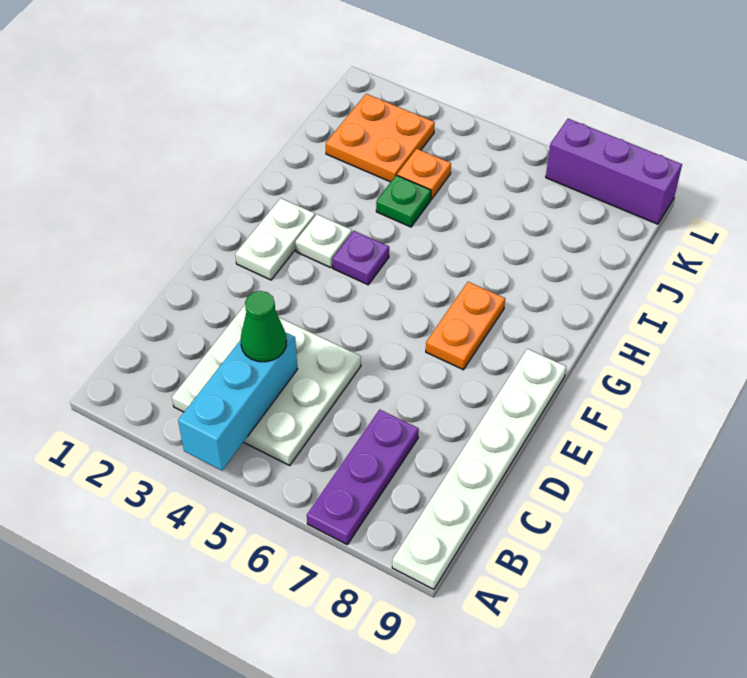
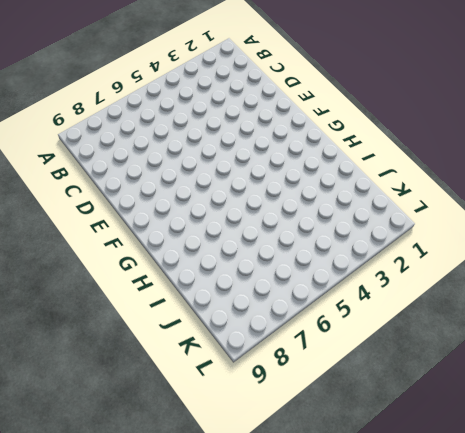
none -> purple 1x3 plate [307,410,419,544]
none -> white 1x6 plate [392,349,566,590]
none -> white 3x3 plate [172,305,361,465]

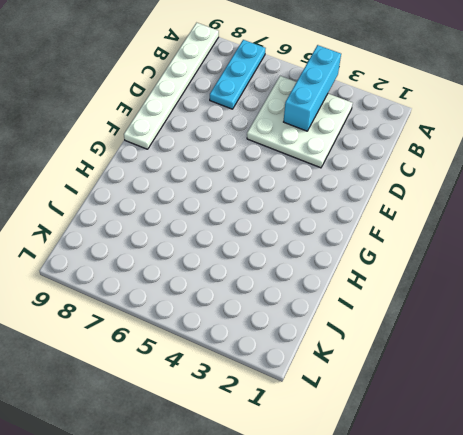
cyan 1x3 plate [210,40,266,109] -> purple 1x3 plate [307,410,419,544]
none -> white 1x2 plate [235,198,315,280]
none -> orange 1x2 plate [426,282,505,370]
none -> white 1x1 plate [295,214,352,268]

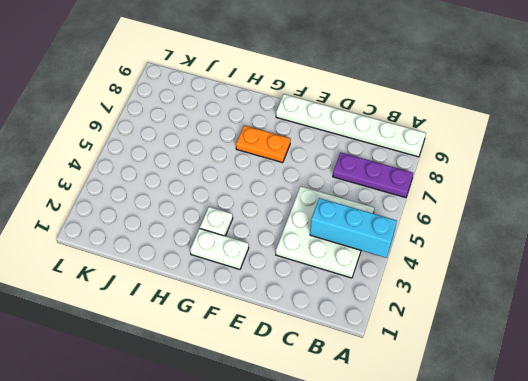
none -> purple 1x1 plate [332,231,389,285]
none -> green 1x1 plate [376,175,431,227]
none -> orange 2x2 plate [326,94,435,182]

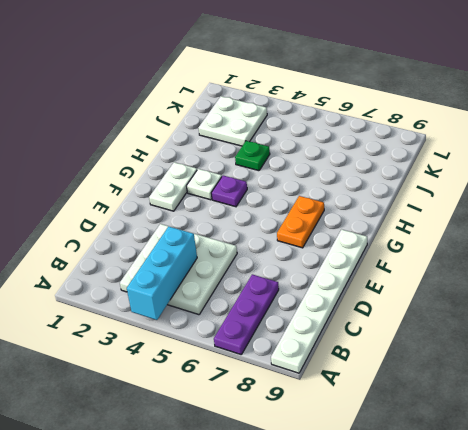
white 2x2 plate [198,96,267,146] -> orange 2x2 plate [326,94,435,182]
none -> orange 1x1 plate [397,149,451,199]
none -> purple 1x3 brick [546,119,682,224]
none -> green 1x1 cone [240,291,287,362]

